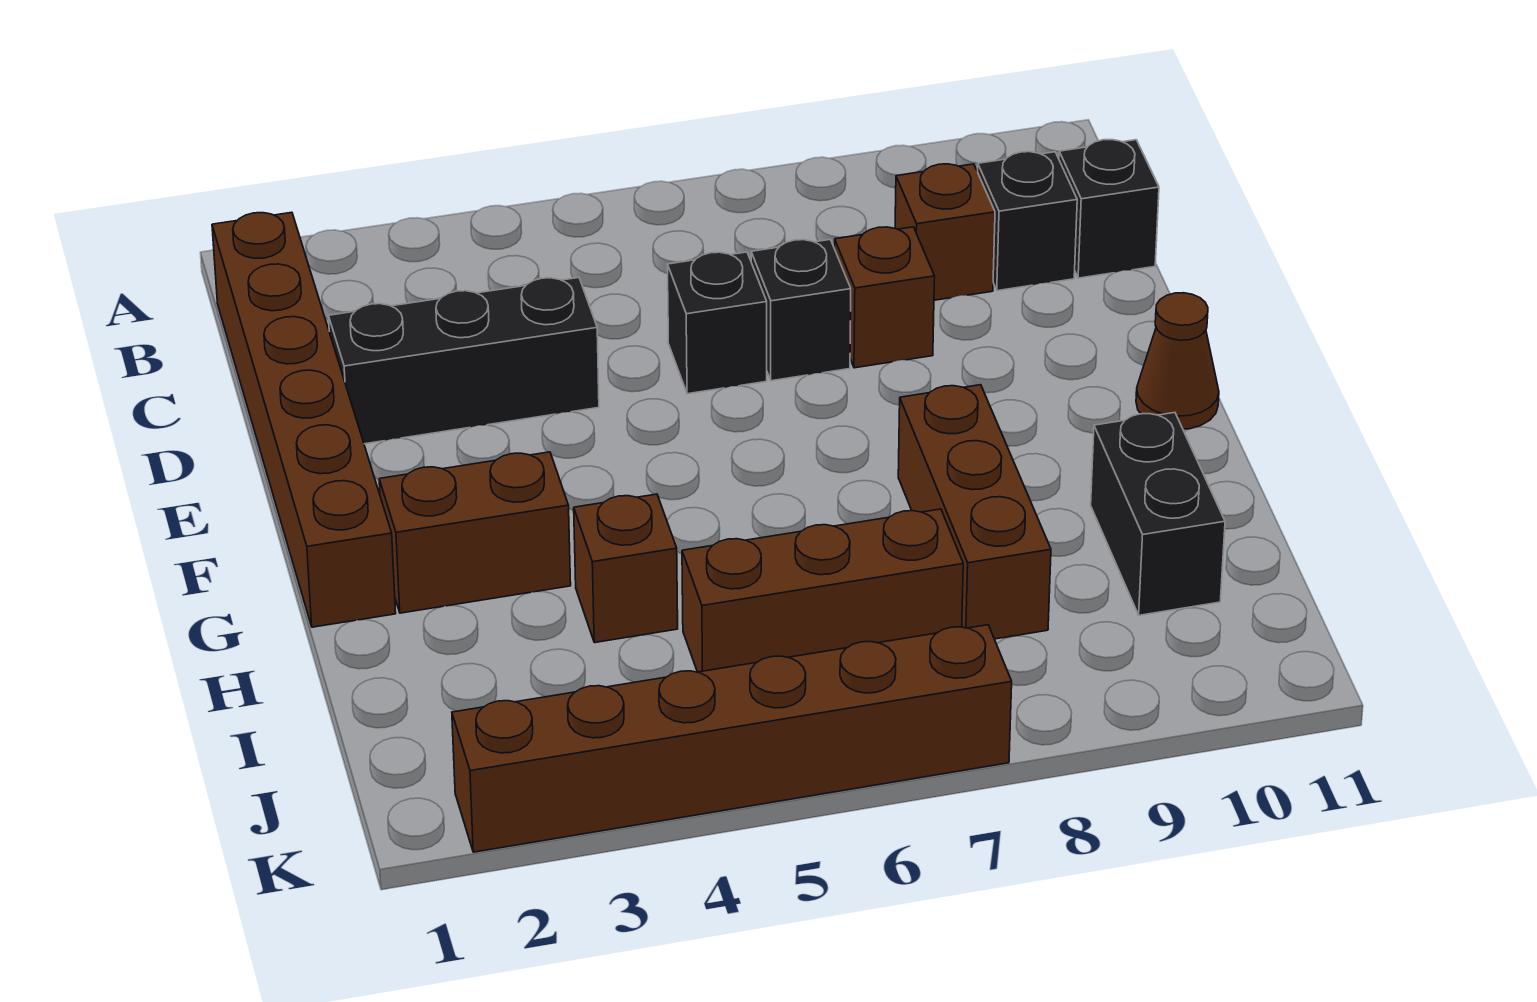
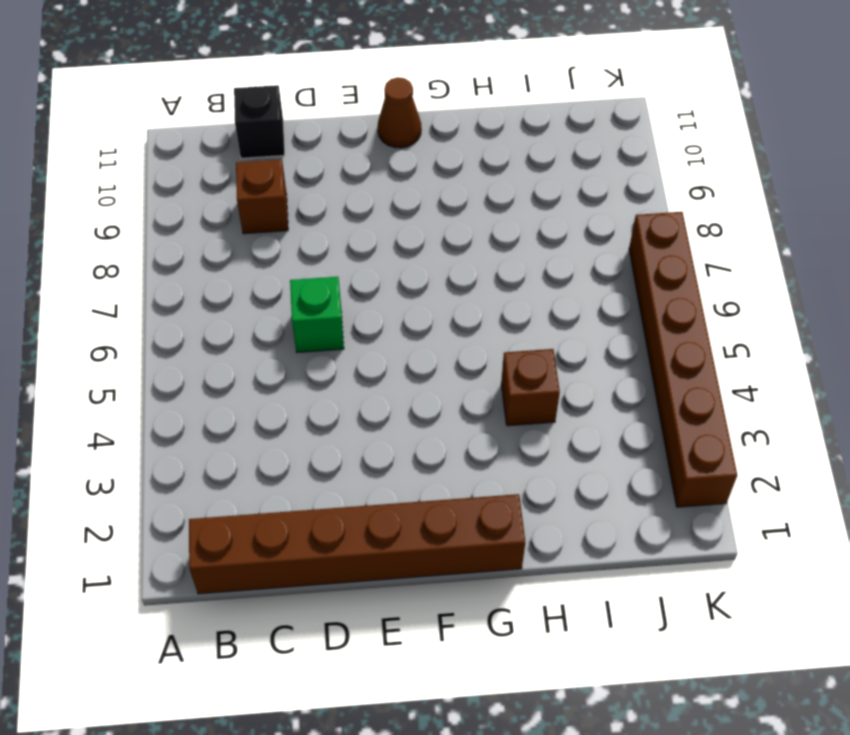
green 1x1 brick [290,277,344,353] -> black 1x1 brick [668,252,767,394]
none -> black 1x1 brick [978,152,1077,291]
none -> black 1x3 brick [329,278,599,444]
none -> black 1x1 brick [751,240,851,381]

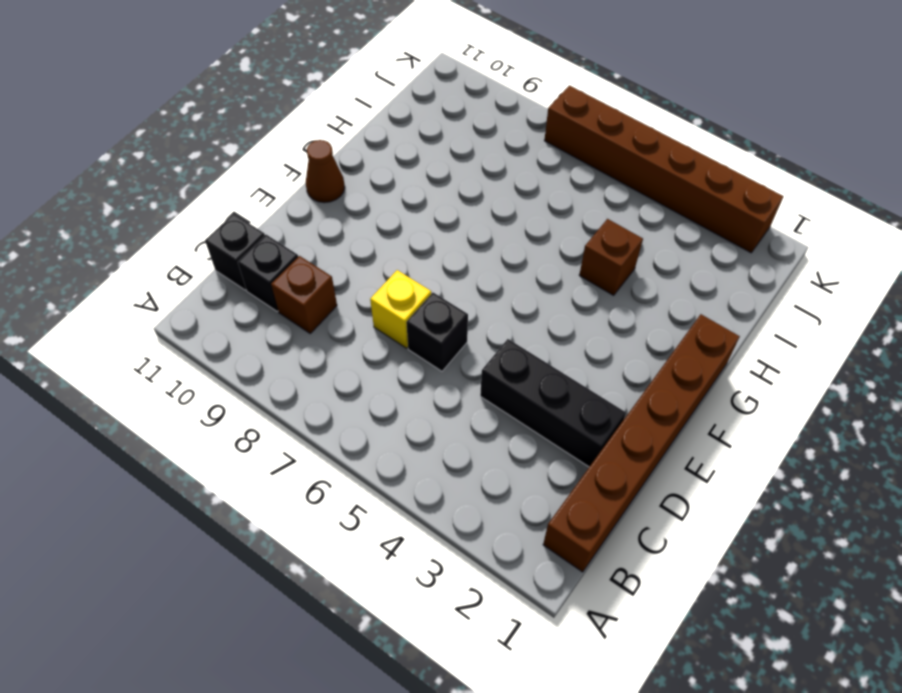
yellow 1x1 brick [370,270,431,348] -> black 1x1 brick [751,240,851,381]
none -> brown 1x1 brick [835,227,935,368]
none -> brown 1x2 brick [379,452,571,613]
none -> brown 1x3 brick [898,385,1051,639]

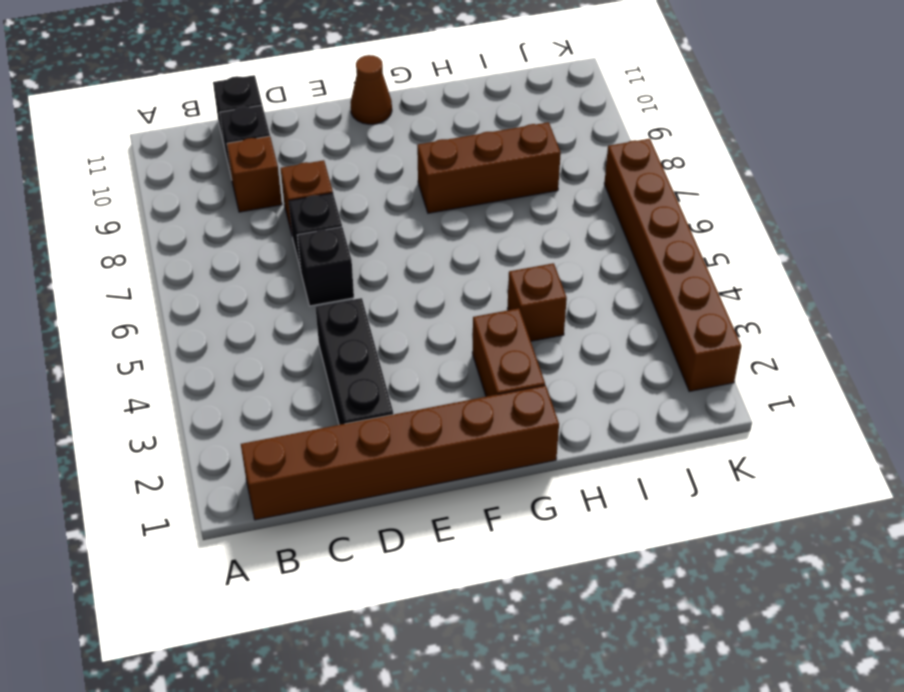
none -> black 1x2 brick [1091,413,1225,615]
none -> brown 1x3 brick [682,509,963,672]

